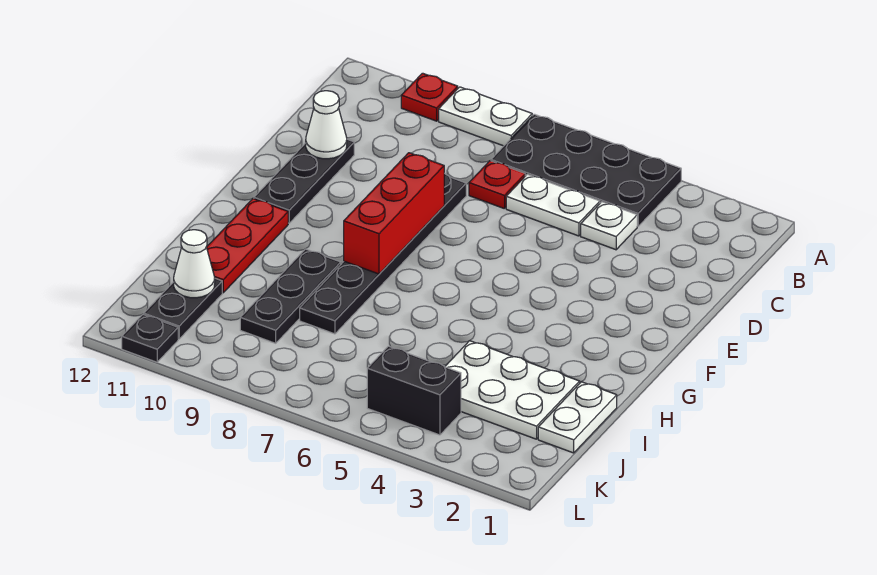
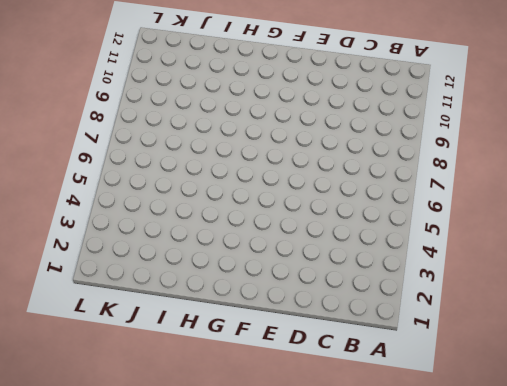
none -> black 2x4 plate [491,114,681,226]
none -> white 1x2 plate [439,87,532,146]
none -> red 1x1 plate [401,73,458,121]

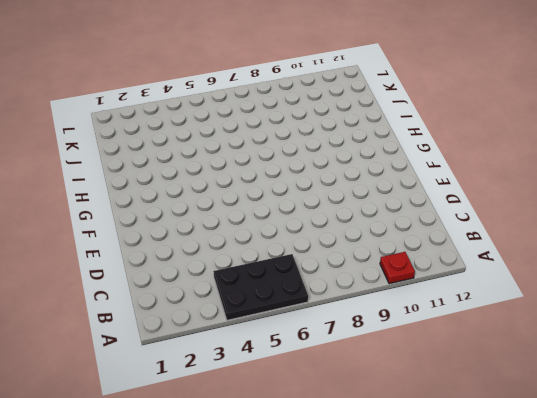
black 2x3 plate [213,254,308,320] -> black 2x4 plate [491,114,681,226]
none -> white 1x2 plate [439,87,532,146]
none -> white 1x1 plate [581,202,637,250]
none -> white 1x2 plate [506,174,600,236]

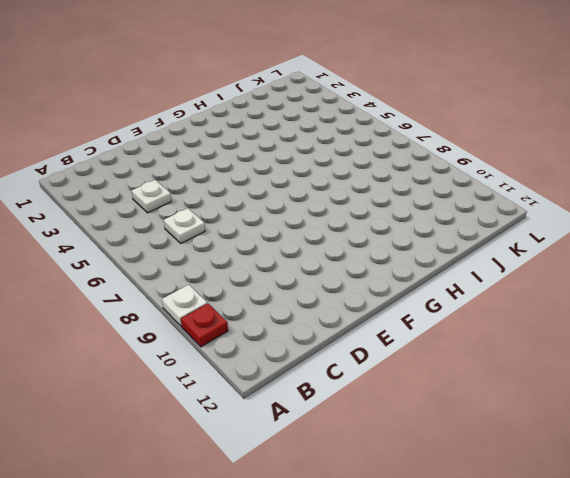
white 1x1 plate [162,285,207,326] -> white 1x2 plate [439,87,532,146]
white 1x1 plate [164,208,205,243] -> white 1x2 plate [506,174,600,236]
none -> black 2x4 plate [491,114,681,226]
none -> red 1x1 plate [469,161,525,209]
none -> black 1x6 plate [300,173,466,334]

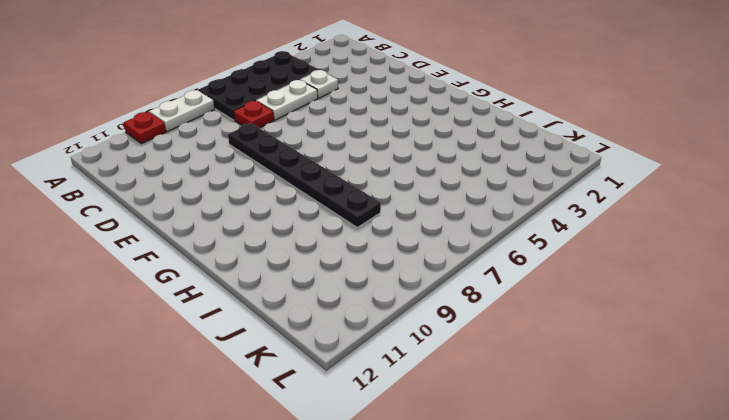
none -> black 1x3 plate [254,139,354,223]
none -> red 1x3 plate [207,199,288,293]
none -> black 1x3 plate [240,249,341,343]

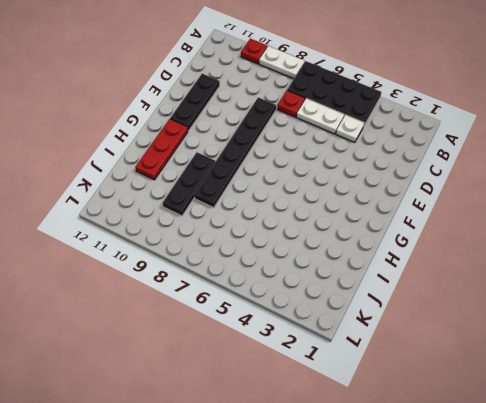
none -> white 1x2 plate [538,382,617,453]
none -> white 2x3 plate [445,341,580,439]
none -> black 1x2 plate [144,278,222,339]

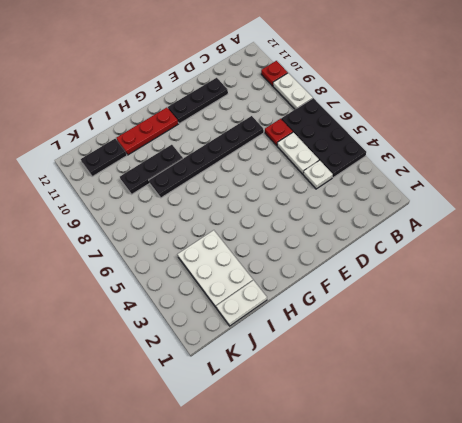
none -> black 1x2 brick [367,346,461,435]
none -> black 1x1 plate [122,314,178,362]
none -> white 1x1 cone [306,91,347,159]

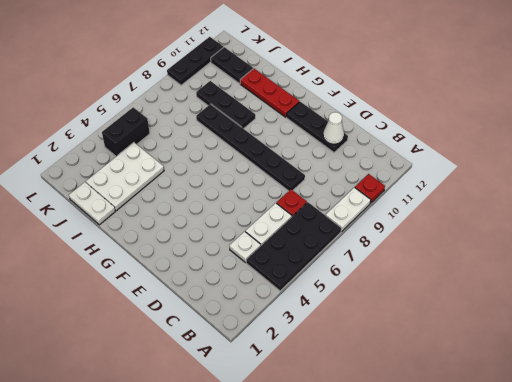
black 1x3 plate [167,37,224,85] -> black 1x1 plate [122,314,178,362]
none -> red 1x3 brick [344,153,444,274]
none -> white 1x1 cone [174,230,215,298]

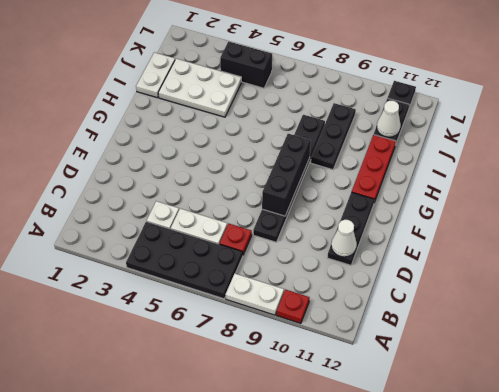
black 1x3 brick [262,134,311,216] -> red 1x3 brick [344,153,444,274]

